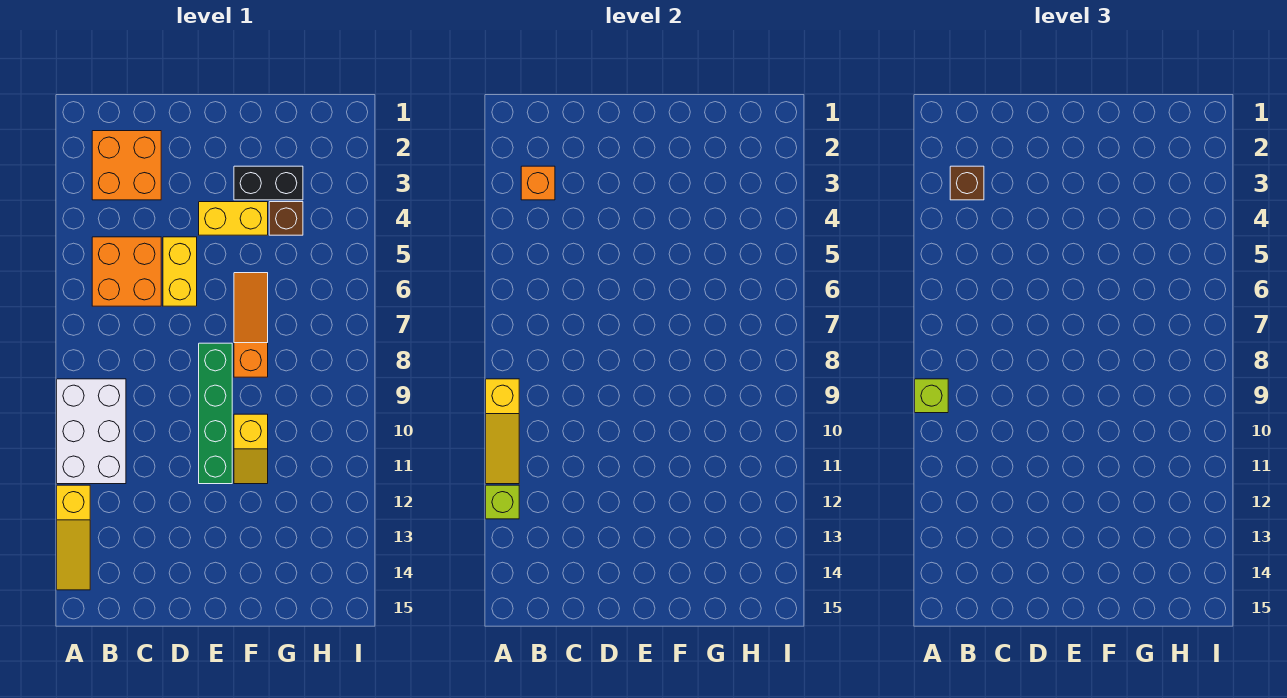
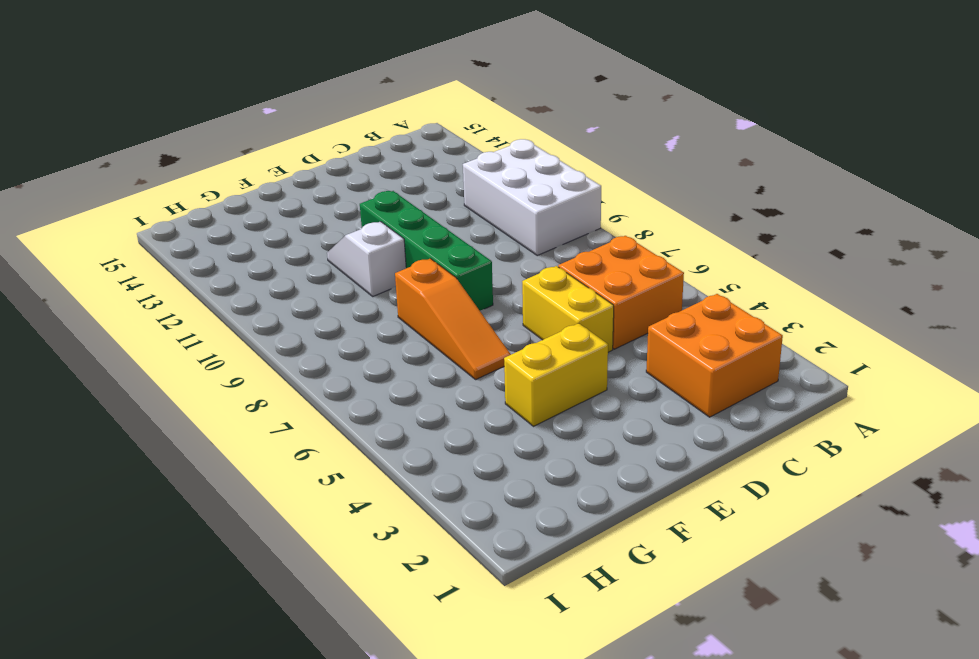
white 1x2 slope [327,222,406,296] -> yellow 1x2 slope [234,414,268,484]
none -> yellow 1x3 slope [57,485,90,590]
none -> black 1x2 brick [234,166,303,200]
none -> brown 1x1 brick [269,202,303,235]

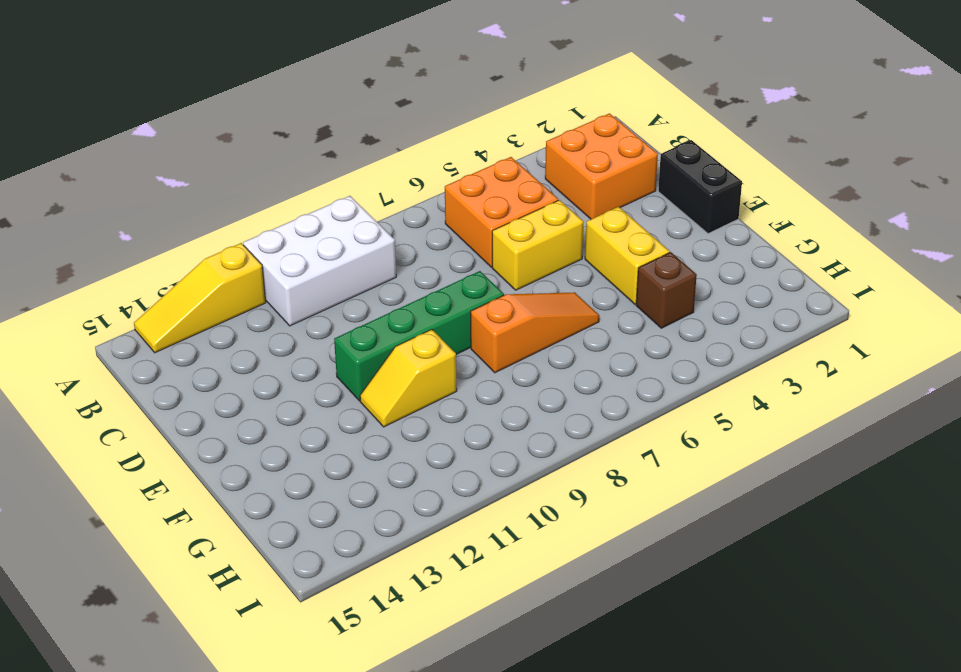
black 1x2 brick [658,140,742,233] -> black 1x2 brick moved to [234,166,303,200]
none -> yellow 1x3 slope [486,379,519,484]
none -> lime 1x1 brick [486,485,519,519]
none -> orange 1x1 brick [521,166,555,200]

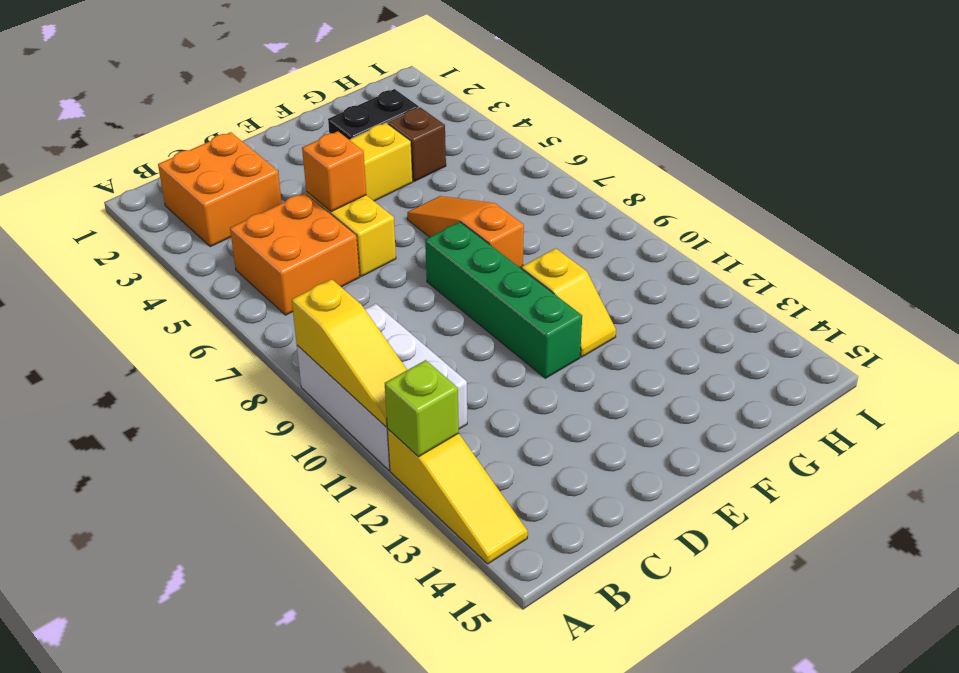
orange 1x1 brick [302,131,366,212] -> orange 1x1 brick moved to [521,166,555,200]
none -> lime 1x1 brick [915,379,948,413]
none -> brown 1x1 brick [950,166,984,200]

